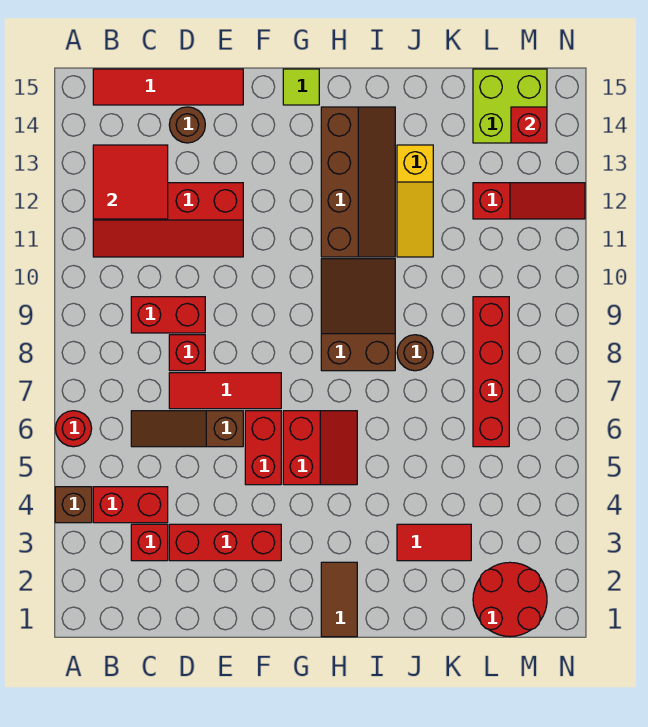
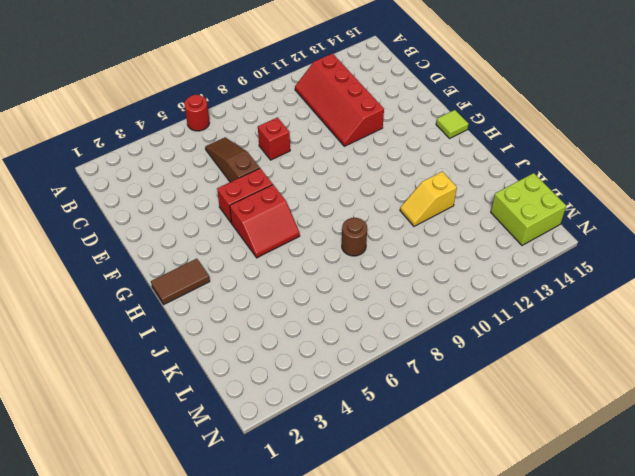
yellow 1x2 slope [400,172,457,226] -> yellow 1x3 slope [397,145,433,257]
none -> brown 1x1 brick [55,487,92,523]
none -> red 1x2 brick [93,487,168,523]
none -> red 1x4 tile [93,69,243,105]

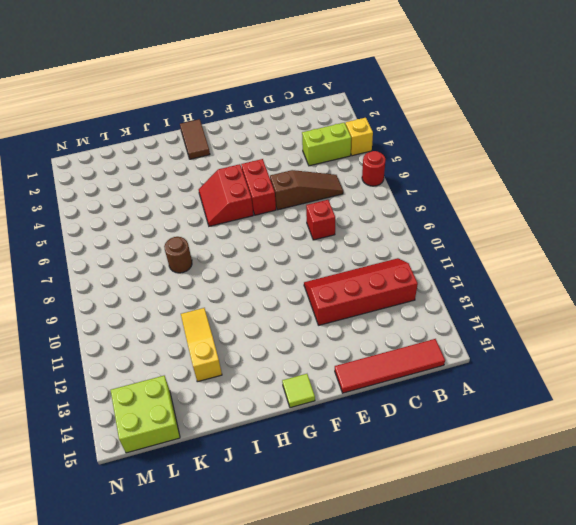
yellow 1x1 brick [345,118,373,156] -> brown 1x1 brick [55,487,92,523]
lime 1x2 brick [302,123,351,166] -> red 1x2 brick [93,487,168,523]
none -> red 1x1 brick [131,524,168,561]
none -> red 1x2 brick [131,297,205,333]
none -> red 1x3 brick [169,524,281,561]

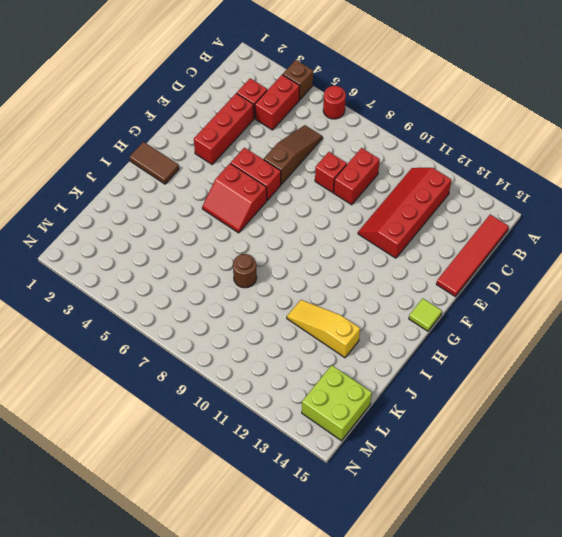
none -> red 1x3 tile [169,373,281,409]
none -> brown 1x1 round brick [169,107,205,143]
none -> brown 2x3 slope [321,259,395,371]

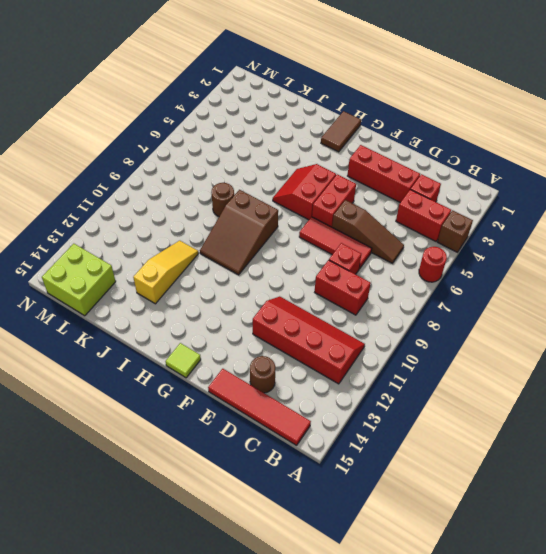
none -> brown 2x4 slope [321,107,395,257]
none -> red 1x2 tile [397,524,471,561]
none -> red 2x2 round brick [473,562,547,637]

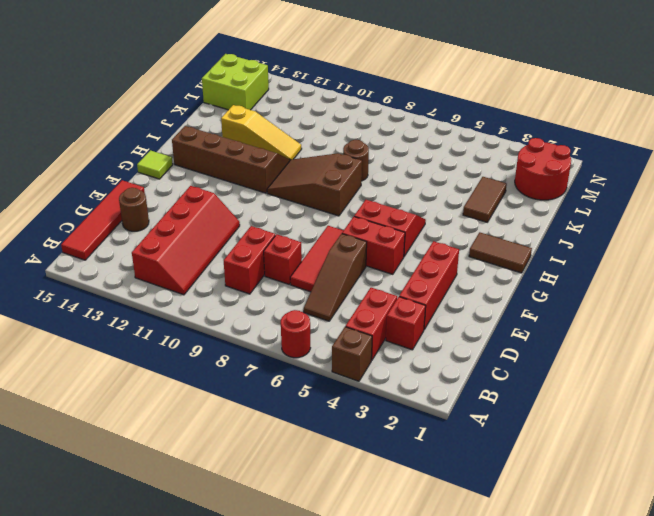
brown 1x2 tile [463,177,507,222] -> red 1x2 tile [397,524,471,561]
none -> red 1x4 brick [473,297,509,447]
none -> red 1x3 slope [473,183,585,219]
none -> red 2x2 tile [93,145,168,219]

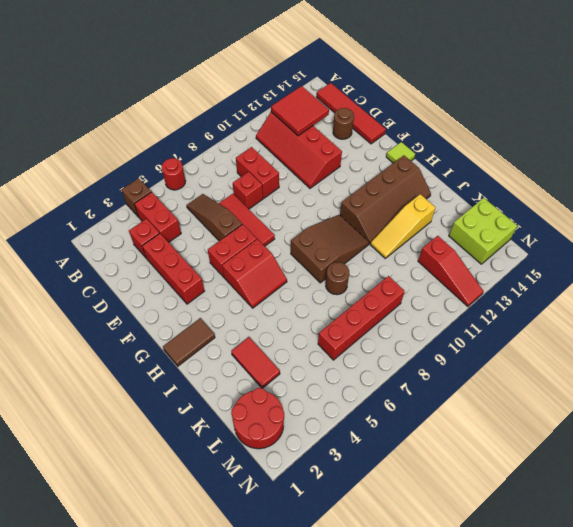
none -> red 1x1 brick [511,107,547,143]

